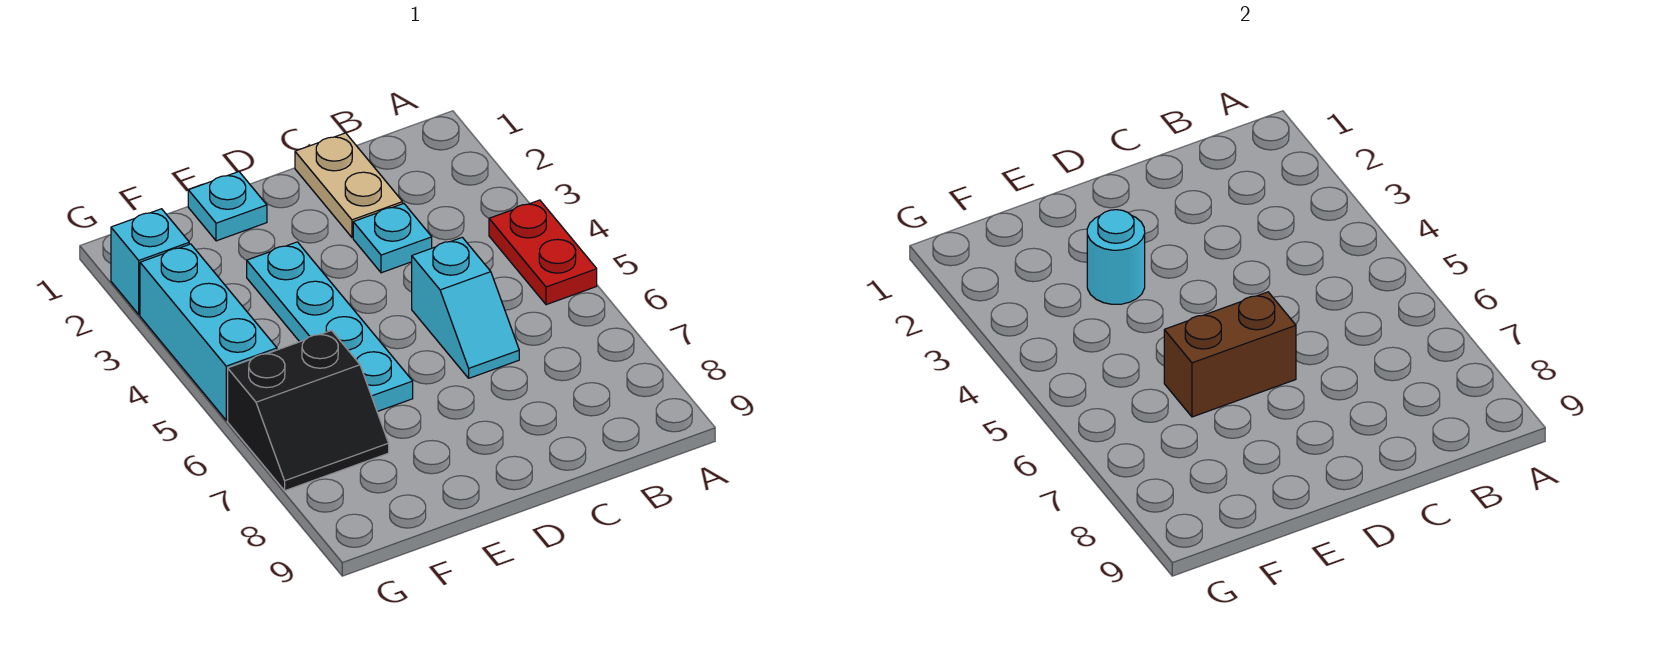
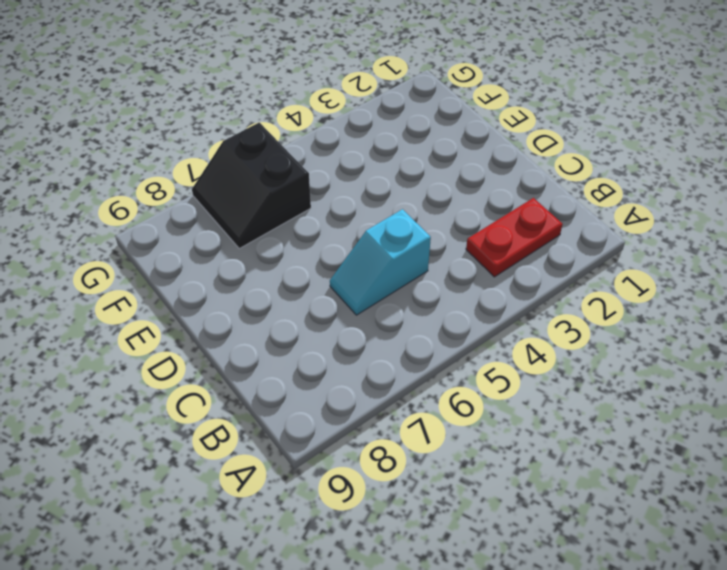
red 1x2 plate [466,198,563,277] -> red 1x2 plate moved to [489,200,597,305]
none -> tan 1x2 plate [295,133,403,237]
none -> cyan 1x1 plate [353,204,432,273]

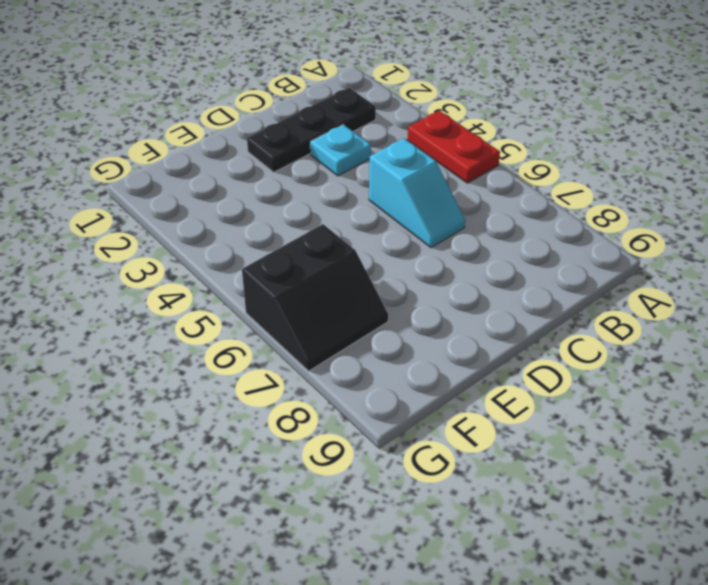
black 1x3 plate [247,88,376,172] -> tan 1x2 plate [295,133,403,237]
none -> cyan 1x1 plate [188,172,267,241]
none -> cyan 1x4 plate [247,242,413,412]

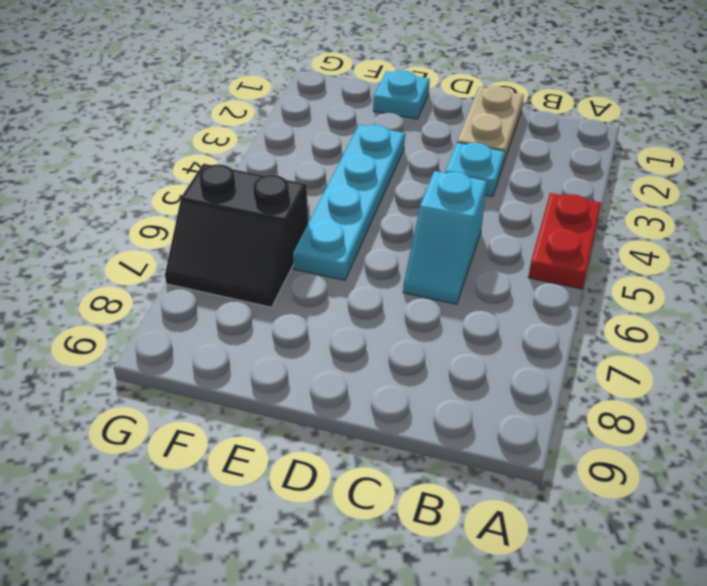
none -> cyan 1x1 brick [111,209,189,314]
none -> cyan 1x3 brick [140,244,277,420]

